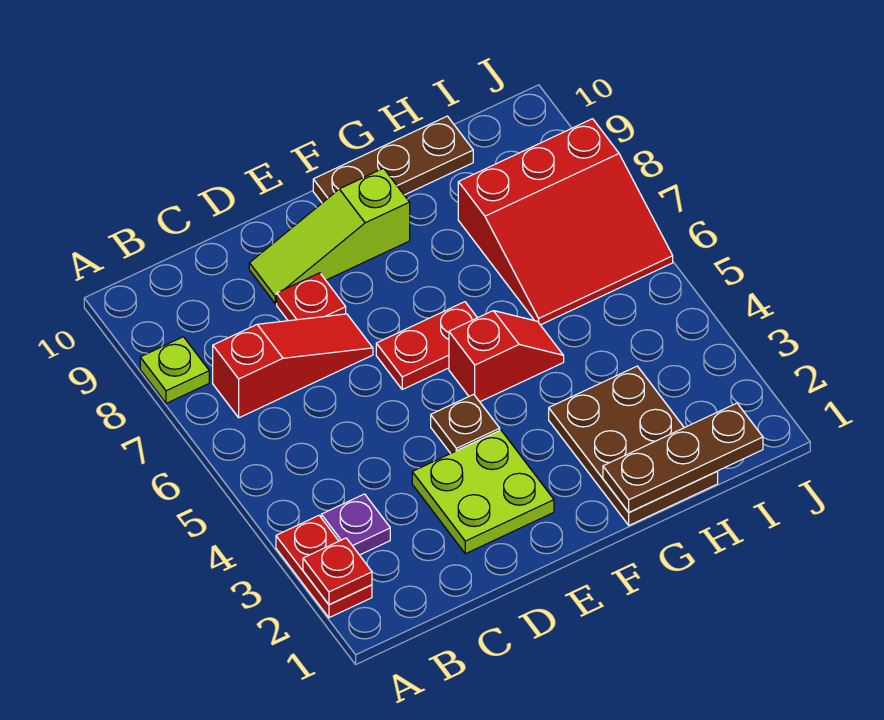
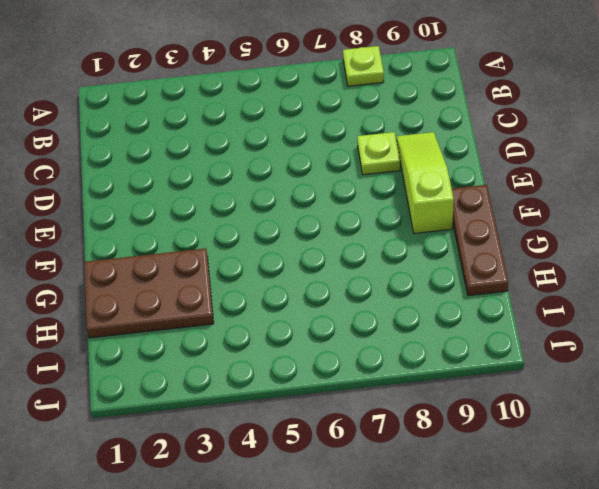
lime 1x1 plate [357,132,400,175] -> red 1x1 plate [277,273,346,321]
none -> red 1x2 plate [276,516,372,618]
none -> purple 1x1 plate [321,494,390,555]
none -> red 1x3 slope [213,314,373,418]

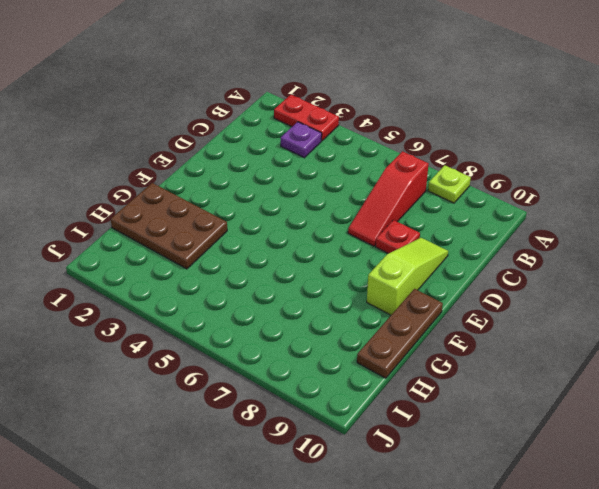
none -> lime 2x2 plate [412,430,554,554]
none -> brown 1x1 plate [431,394,500,453]
none -> red 1x2 plate [376,302,477,389]

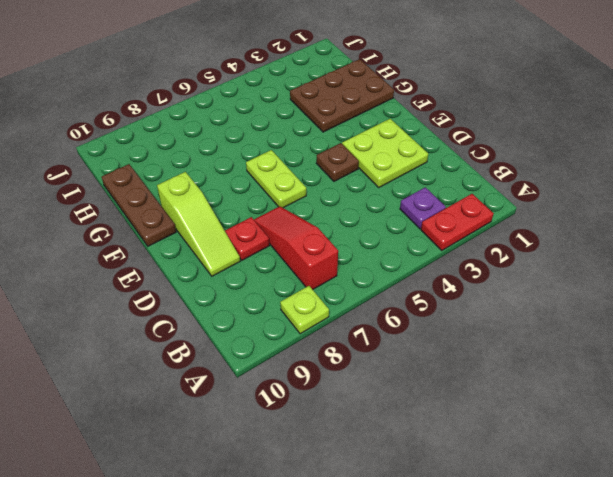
lime 1x2 plate [246,150,306,208] -> red 1x2 plate [376,302,477,389]
none -> red 1x2 slope [449,311,564,402]
none -> red 3x3 slope [458,119,673,325]
none -> red 1x1 plate [303,538,372,605]

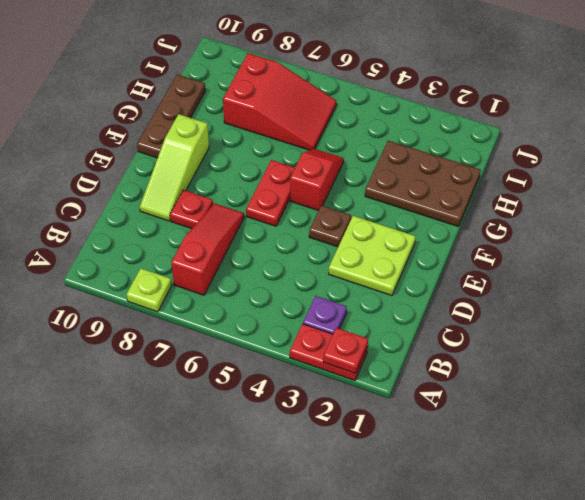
red 2x3 slope [223,53,337,150] -> red 3x3 slope [458,119,673,325]
none -> brown 1x3 plate [603,403,763,512]

